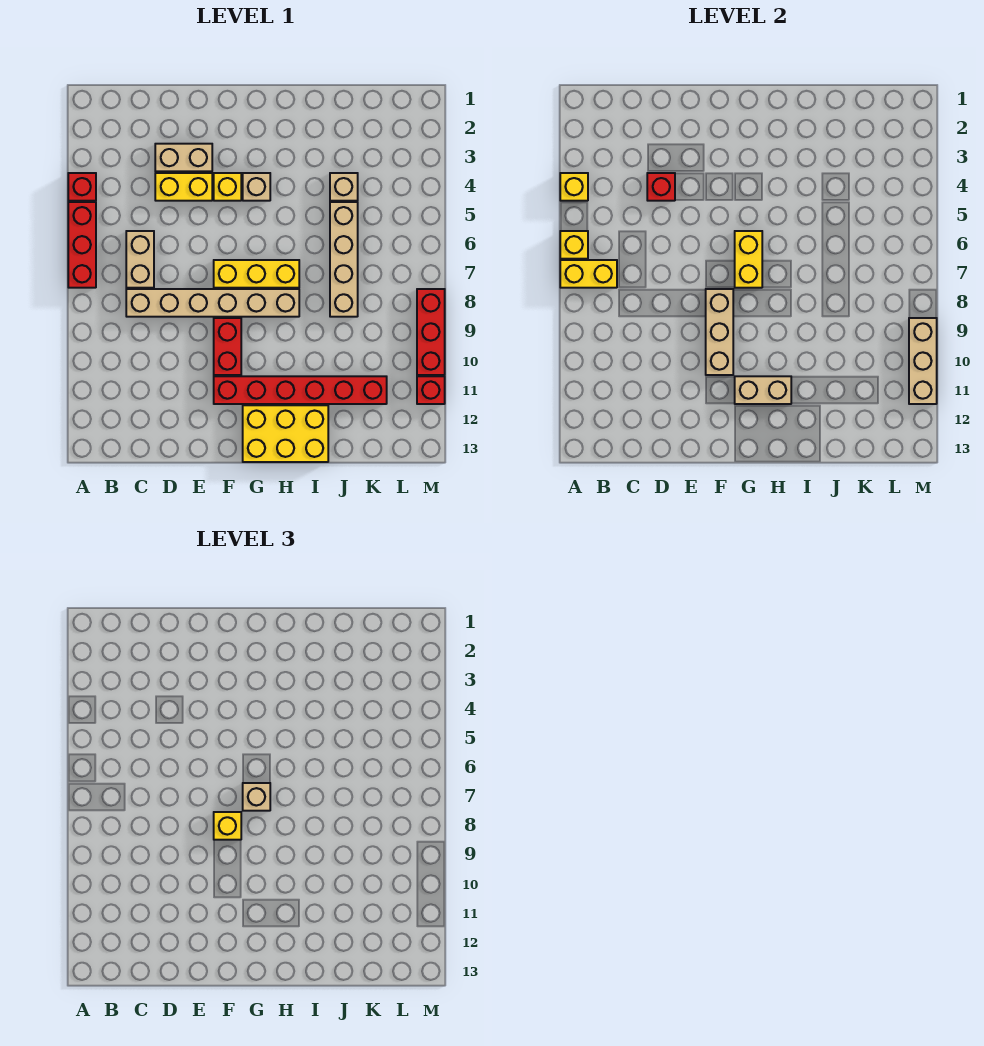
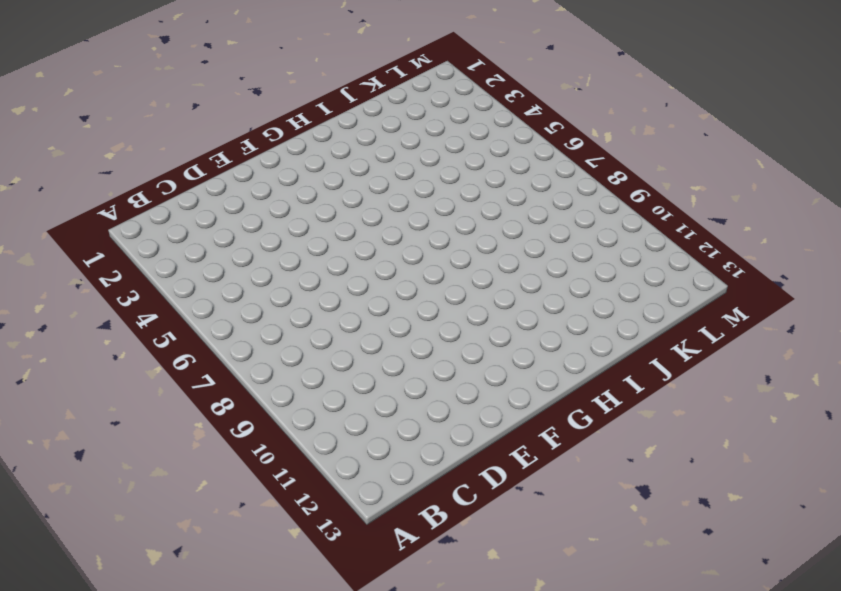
none -> red 1x1 brick [68,173,96,201]
none -> red 1x3 brick [68,202,96,288]
none -> tan 1x2 brick [126,231,154,288]

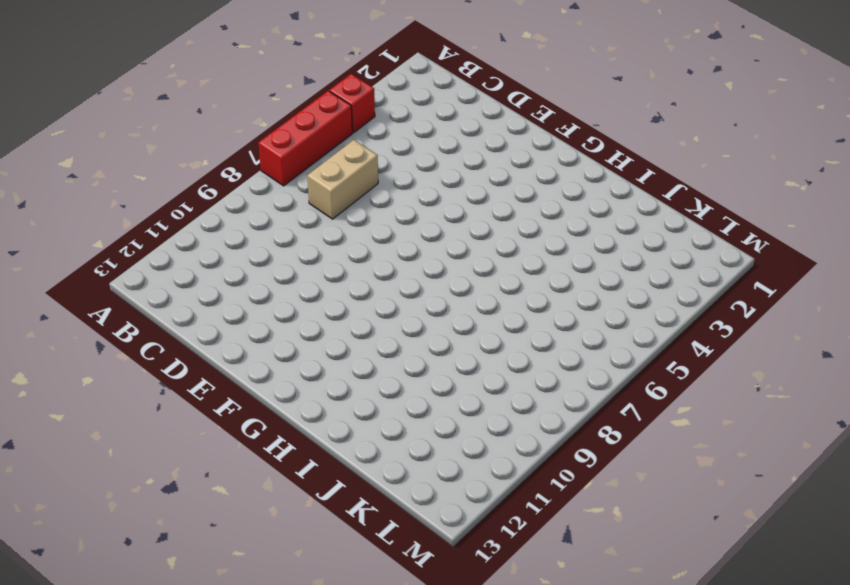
none -> tan 1x6 brick [126,289,299,317]
none -> tan 1x2 brick [155,144,212,171]
none -> yellow 1x2 brick [155,173,212,201]

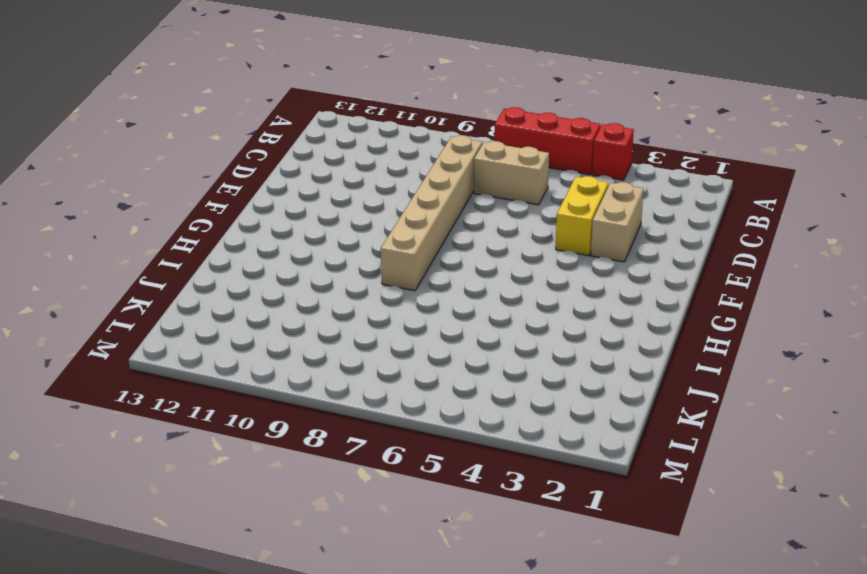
none -> yellow 1x1 brick [214,173,241,201]
none -> yellow 1x3 brick [214,260,299,288]
none -> red 1x2 brick [214,318,241,375]

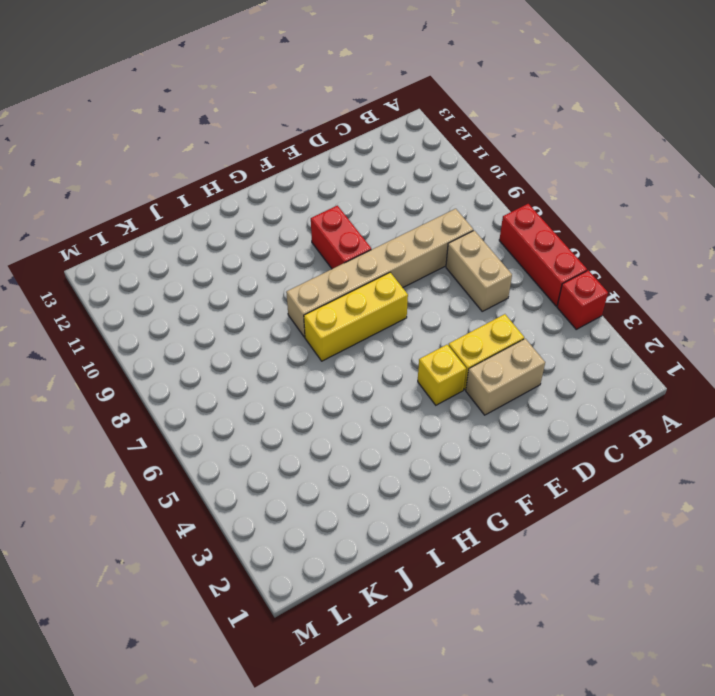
none -> red 1x6 brick [214,376,387,404]
none -> tan 1x1 brick [243,173,270,201]
none -> yellow 2x3 brick [243,405,328,462]

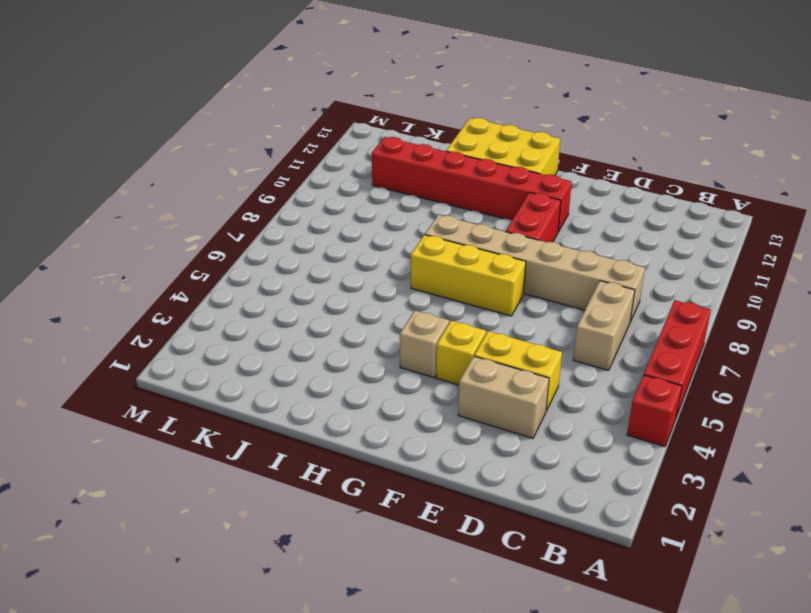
none -> tan 1x1 brick [330,173,358,201]
none -> tan 1x4 brick [330,202,358,317]
none -> red 1x3 brick [417,289,445,375]

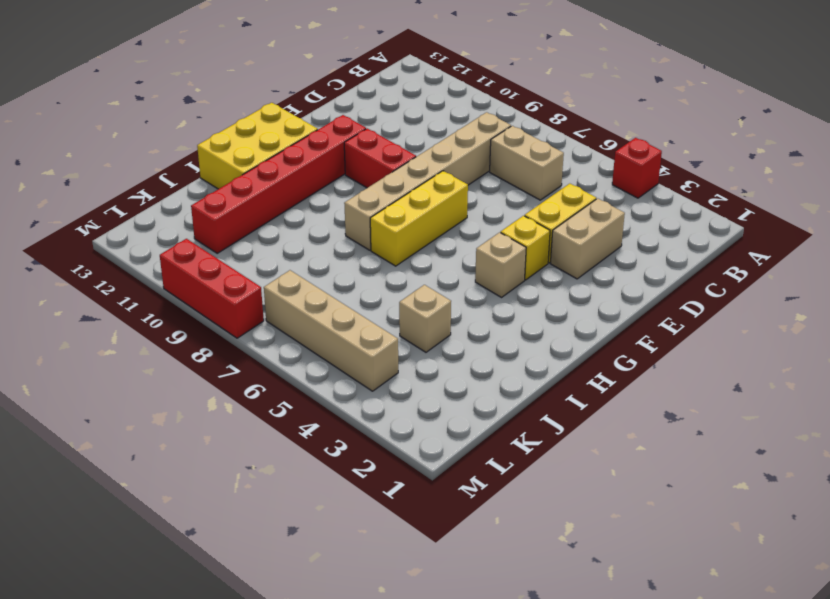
tan 1x4 brick [264,270,398,391] -> tan 1x4 brick moved to [330,202,358,317]
none -> red 1x3 brick [68,202,96,288]
none -> red 1x1 brick [417,376,445,404]
none -> yellow 1x1 brick [560,173,588,201]

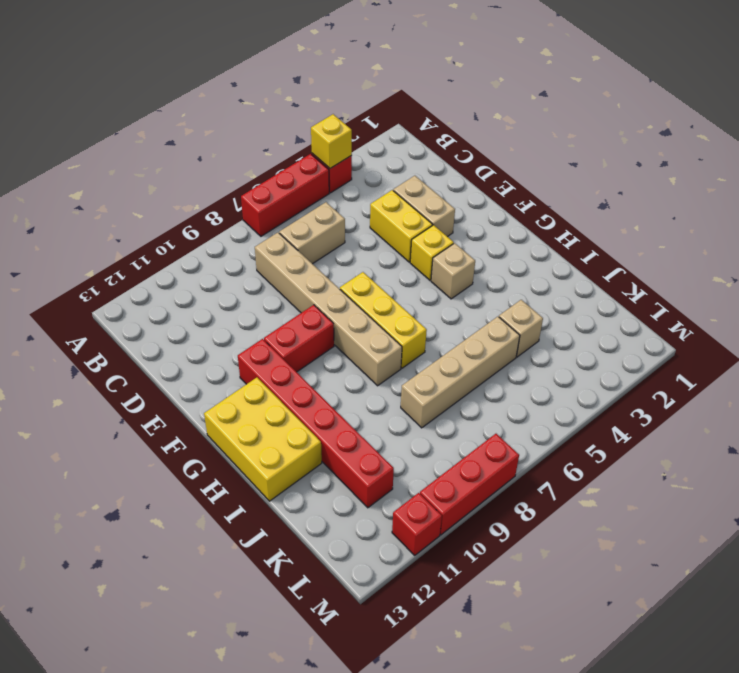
none -> yellow 1x1 brick [560,231,588,259]
none -> yellow 1x2 brick [560,260,617,288]
none -> red 1x1 brick [647,173,675,201]

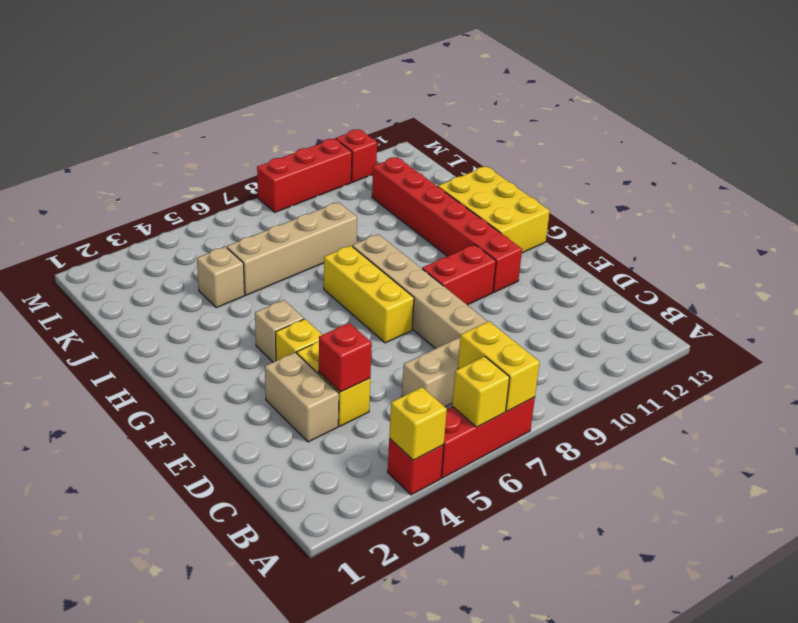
none -> tan 1x3 brick [706,289,733,375]
none -> yellow 1x2 brick [735,231,762,288]
none -> tan 1x2 brick [735,376,791,404]

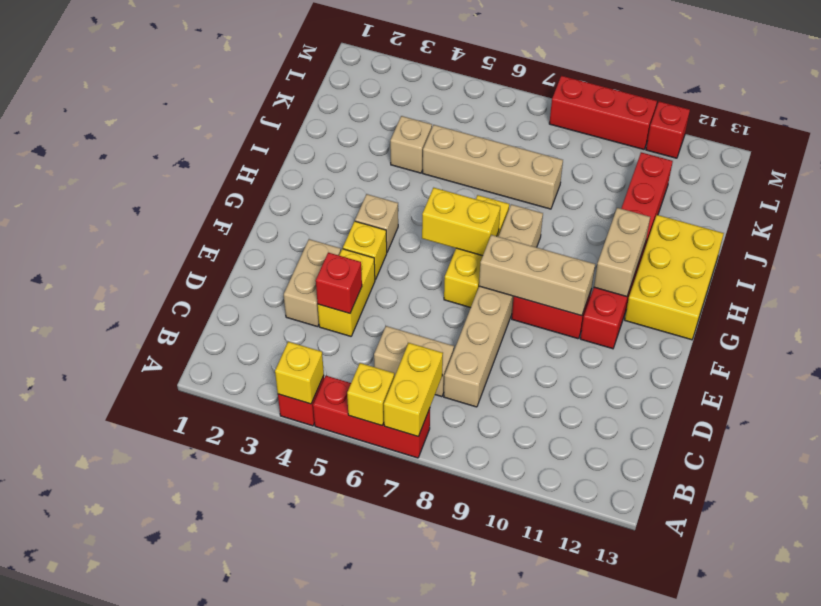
none -> tan 1x3 brick [909,318,937,404]
none -> yellow 1x1 brick [214,812,241,840]
none -> tan 1x1 brick [243,783,270,811]

